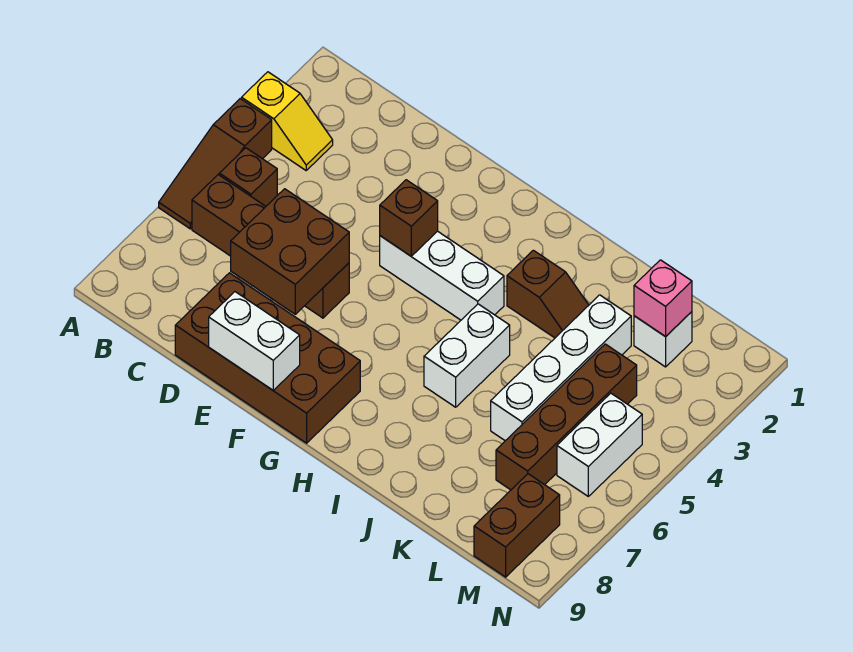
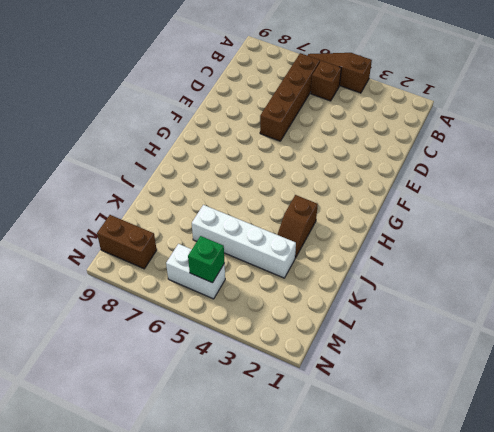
green 1x1 brick [188,236,225,283] -> none
none -> yellow 1x2 slope [242,72,333,170]
none -> brown 2x4 brick [175,273,360,443]
none -> white 1x3 brick [380,231,504,320]

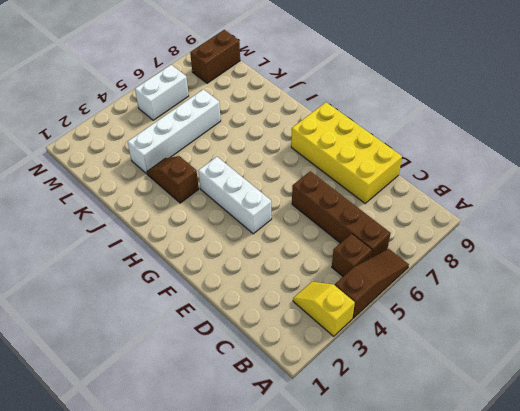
yellow 2x4 brick [291,102,402,203] -> brown 2x4 brick [175,273,360,443]
none -> white 1x2 brick [424,304,510,407]
none -> white 1x1 brick [634,312,692,367]
none -> brown 1x4 brick [496,344,637,490]

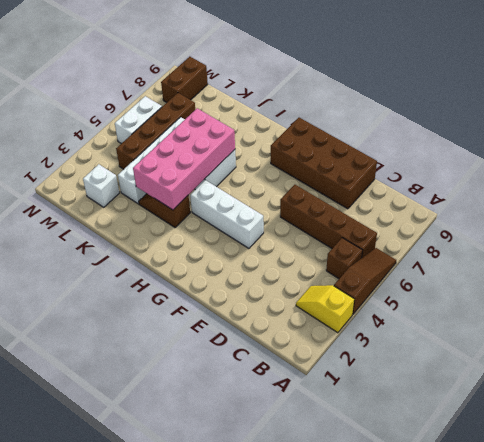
pink 2x4 brick [133,108,235,210] -> none
none -> brown 2x2 brick [231,189,349,314]
none -> white 1x2 brick [209,292,300,390]
none -> brown 1x1 brick [380,180,438,256]

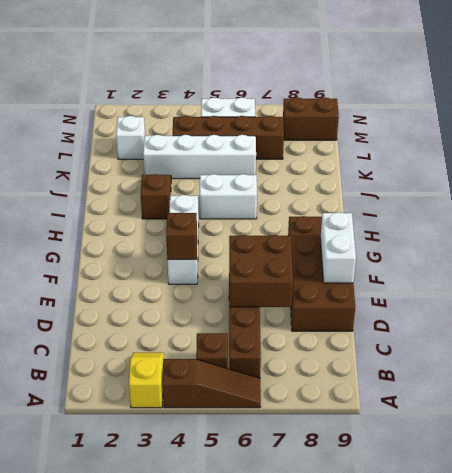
none -> pink 1x1 brick [634,260,692,337]

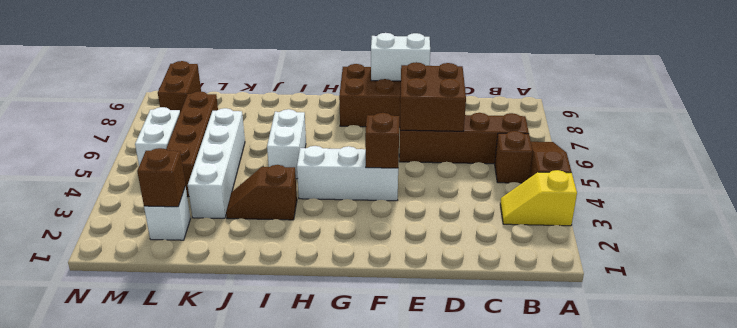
brown 1x1 brick [137,148,185,207] -> pink 1x1 brick [634,260,692,337]

